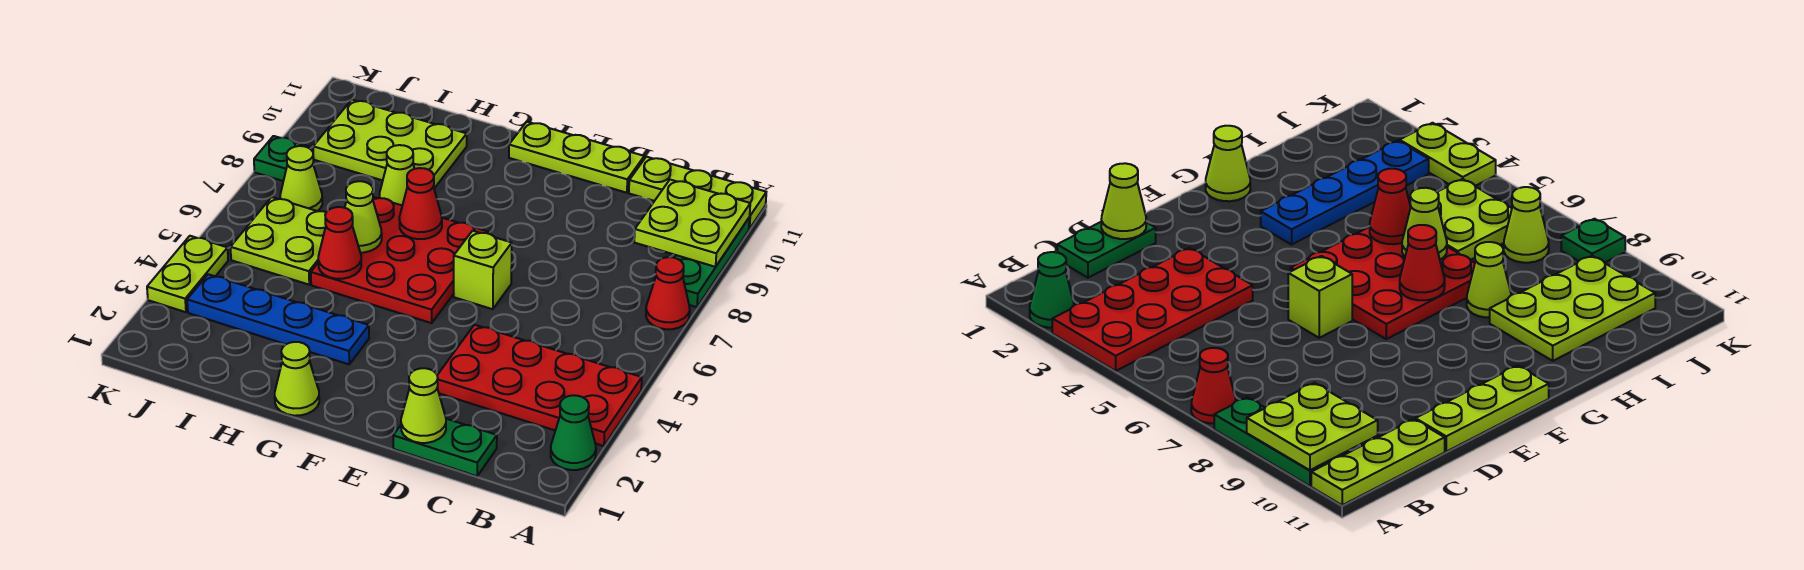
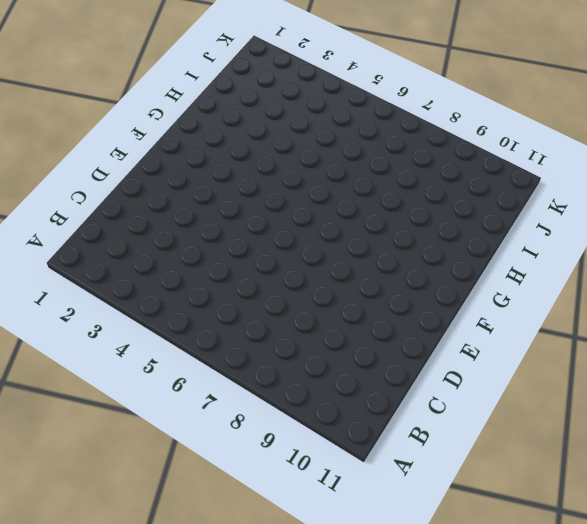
none -> green 1x1 cone [551,395,596,470]
none -> red 2x4 plate [437,325,642,446]
none -> red 1x1 cone [646,257,690,329]

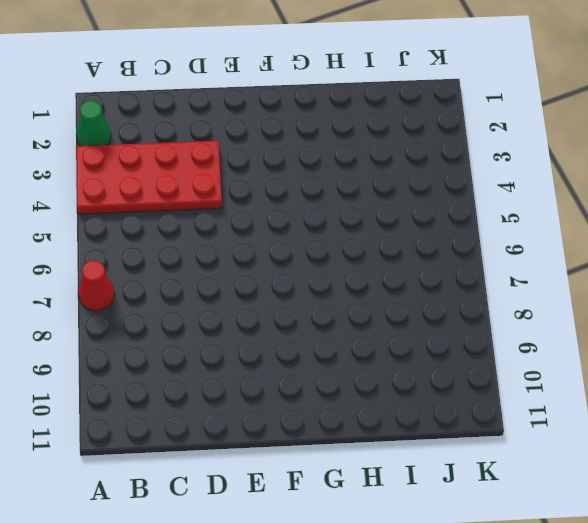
none -> green 1x3 plate [674,218,749,307]
none -> lime 1x3 plate [629,157,766,229]
none -> green 1x2 plate [393,419,497,476]

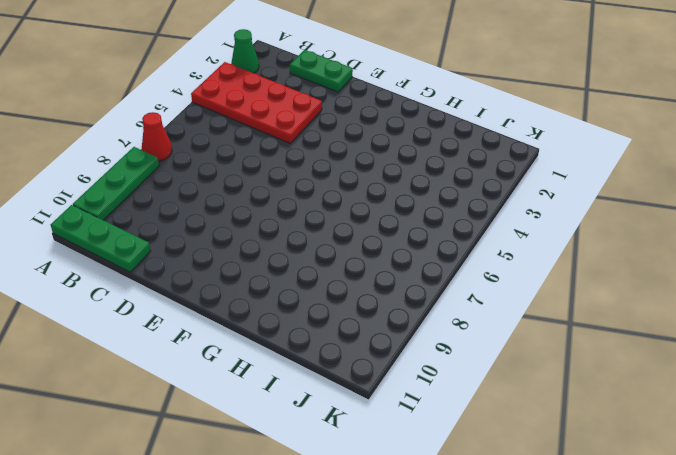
green 1x3 plate [51,205,151,272] -> lime 1x3 plate [629,157,766,229]
none -> lime 1x3 plate [509,122,644,193]
none -> lime 1x1 brick [454,231,512,309]
none -> red 3x3 plate [311,197,490,323]

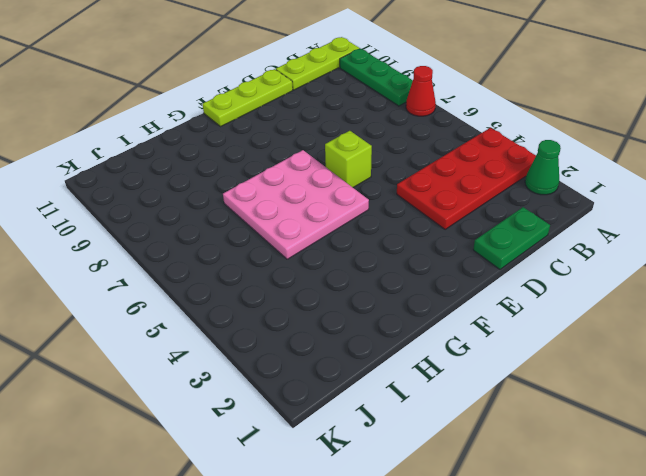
pink 3x3 plate [223,150,369,259] -> red 3x3 plate [311,197,490,323]
none -> lime 1x1 cone [275,342,319,416]
none -> blue 1x4 plate [187,274,369,364]
none -> lime 1x1 cone [380,145,414,205]

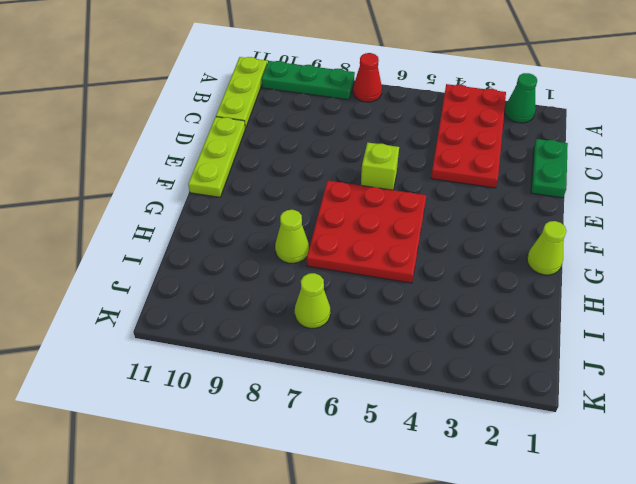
none -> blue 1x4 plate [187,274,369,364]
none -> lime 2x3 plate [313,100,467,188]
none -> lime 2x2 plate [231,197,326,285]

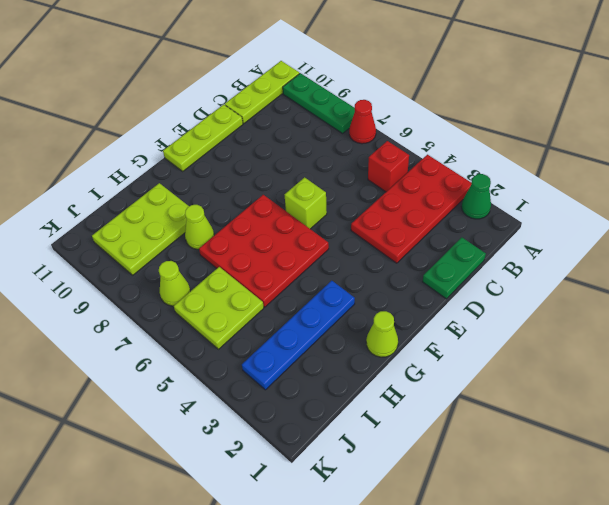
red 1x1 brick [368,141,409,192] -> none
none -> lime 1x2 plate [147,236,228,312]
none -> green 1x1 plate [254,136,310,181]
none -> lime 2x2 plate [634,180,750,267]

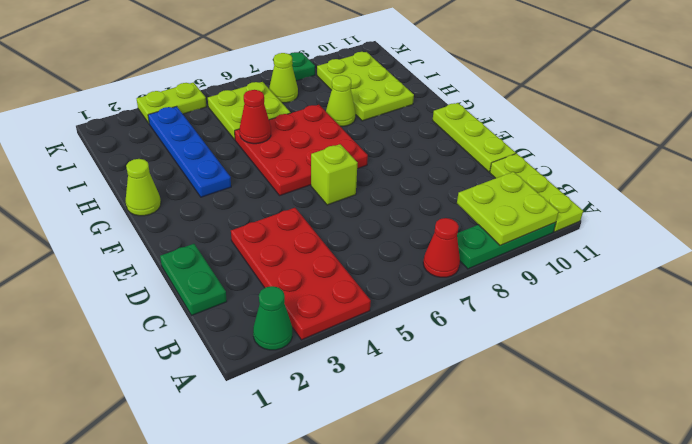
none -> lime 1x1 cone [401,368,446,443]
none -> red 1x1 cone [399,168,442,239]
none -> lime 1x1 cone [345,181,382,253]

